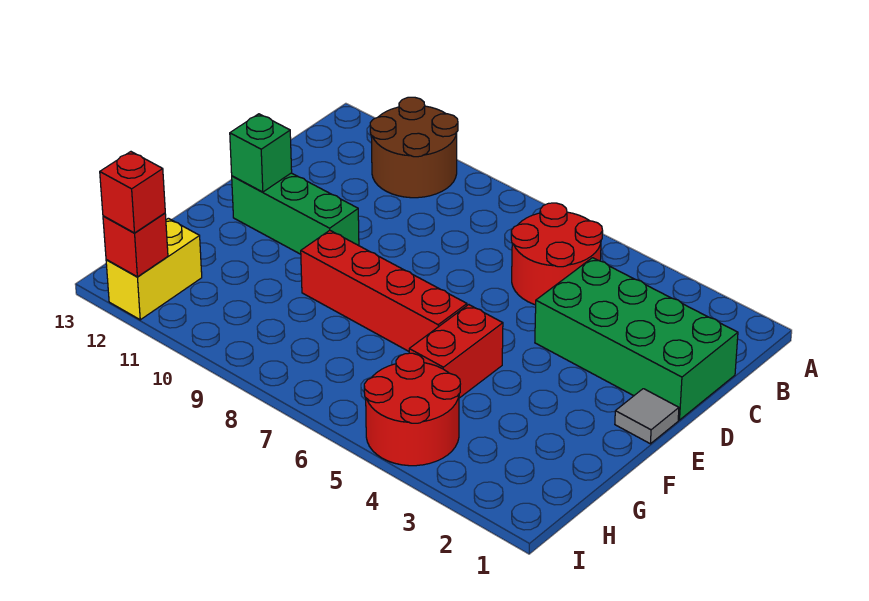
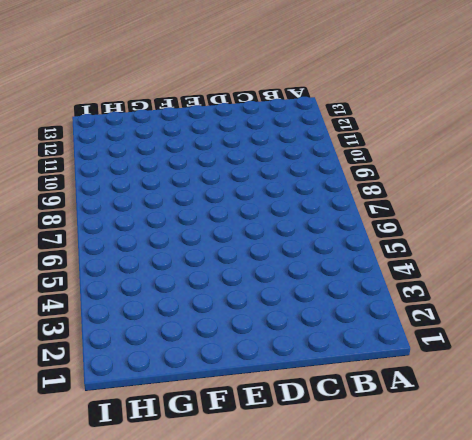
none -> brown 2x2 round brick [370,97,458,198]
none -> red 2x2 round brick [511,203,603,305]
none -> green 2x4 brick [535,258,738,420]

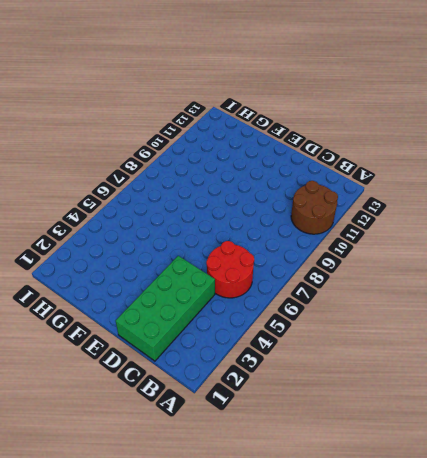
none -> grey 1x1 tile [615,389,679,444]
none -> green 1x3 brick [232,173,359,254]
none -> red 1x2 brick [409,305,503,398]

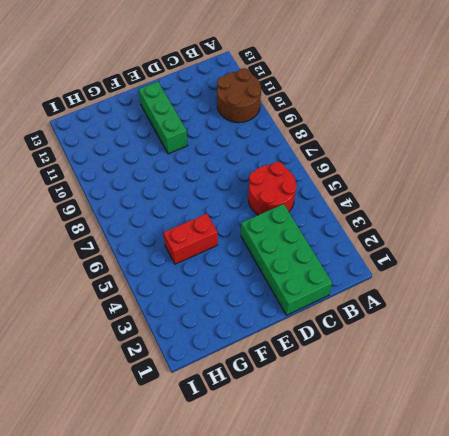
none -> grey 1x1 tile [615,389,679,444]
none -> red 1x4 brick [301,230,467,351]
none -> red 2x2 round brick [364,353,460,466]

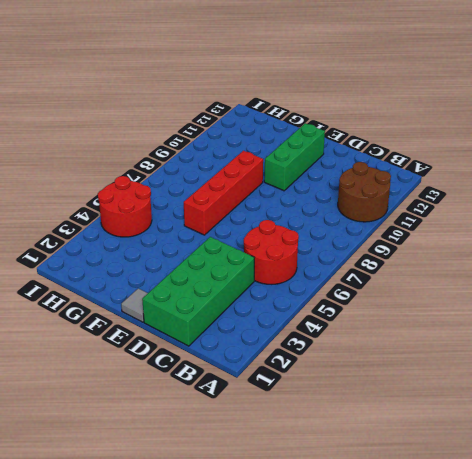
none -> red 1x2 brick [409,305,503,398]
none -> yellow 1x2 brick [106,218,202,320]
none -> green 1x1 brick [230,114,292,192]

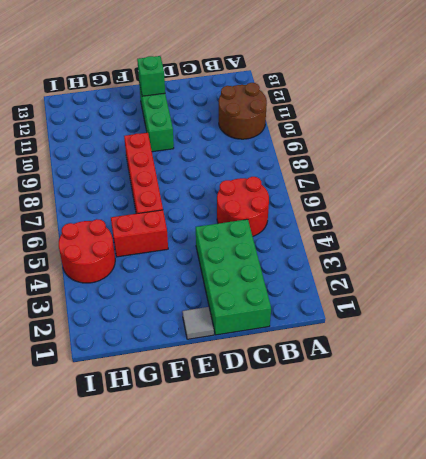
none -> yellow 1x2 brick [106,218,202,320]
none -> red 1x1 brick [103,213,168,277]
none -> red 1x1 brick [100,152,165,233]

